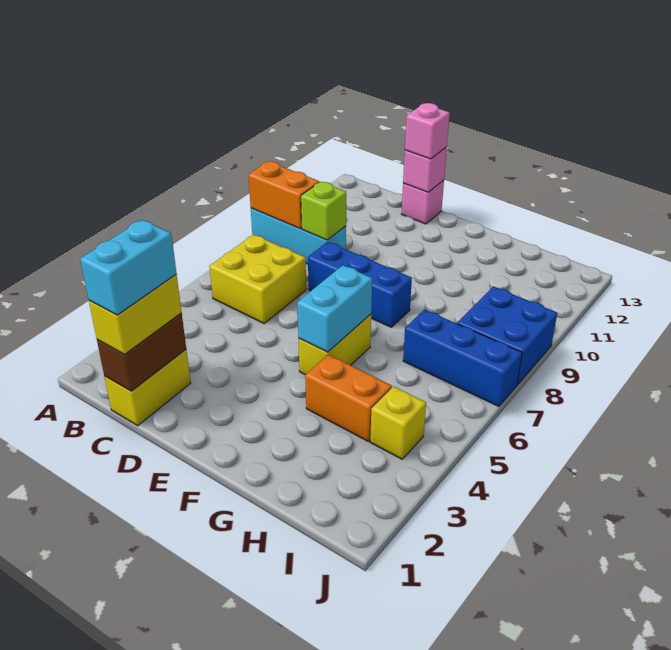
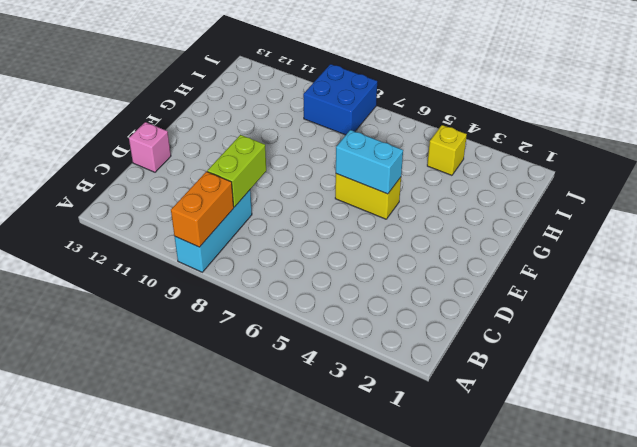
lime 1x2 brick [207,135,266,207] -> lime 1x1 brick [301,182,346,240]
none -> yellow 2x2 brick [210,235,306,323]
none -> yellow 1x2 brick [104,350,191,426]
none -> blue 1x3 brick [308,242,412,327]

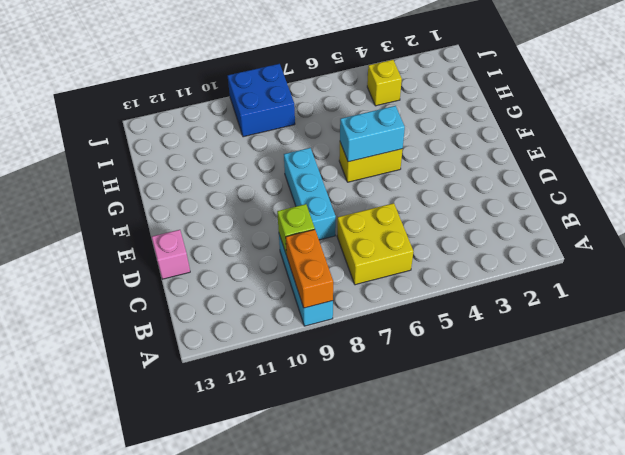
cyan 1x3 brick [284,148,336,240] -> blue 1x3 brick [308,242,412,327]
none -> yellow 1x2 brick [104,350,191,426]
none -> orange 1x2 brick [305,354,392,441]
none -> blue 1x3 brick [403,310,522,406]

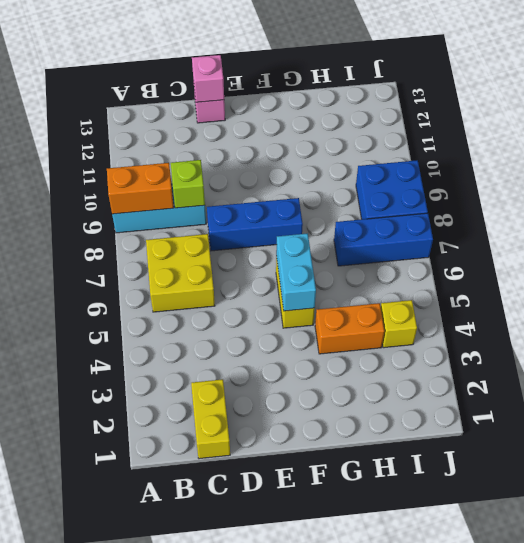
none -> brown 1x2 brick [97,313,186,391]
none -> yellow 1x2 brick [89,275,182,354]
none -> pink 1x1 brick [405,103,450,159]

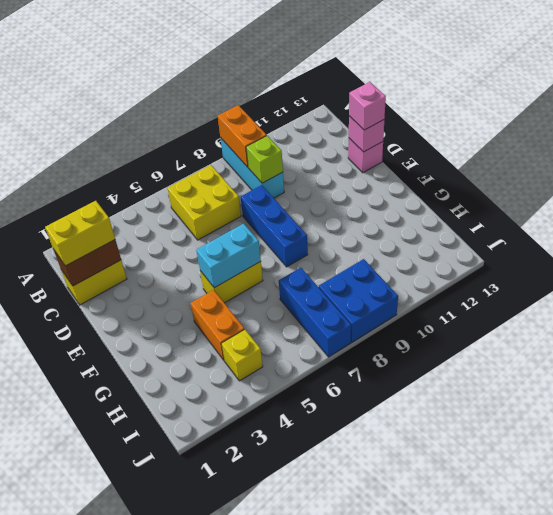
none -> cyan 1x2 brick [80,220,177,315]

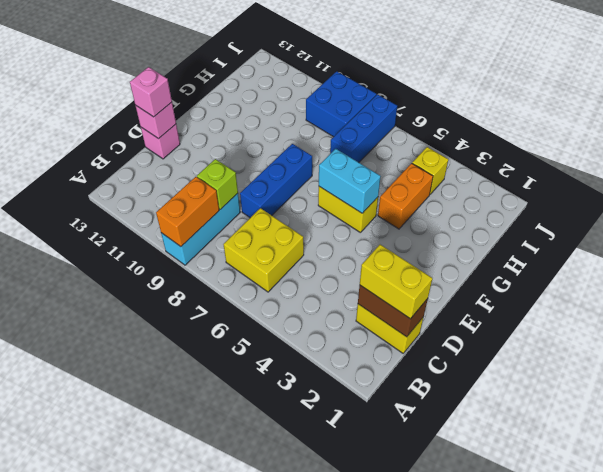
none -> cyan 1x2 brick [80,220,177,315]

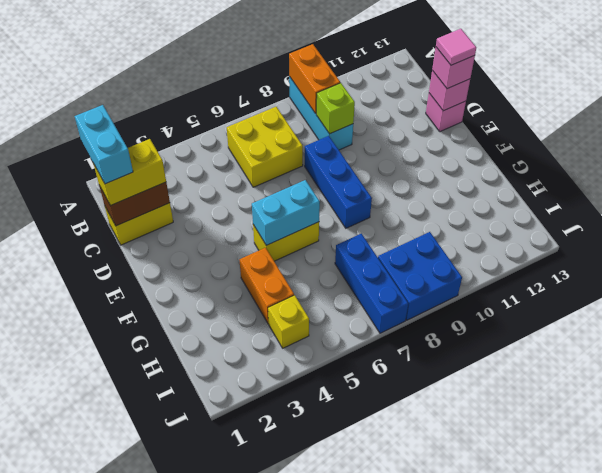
cyan 1x2 brick [75,105,133,184] -> cyan 1x2 brick turned to [80,220,177,315]
pink 1x1 tile [436,29,476,65] -> none

